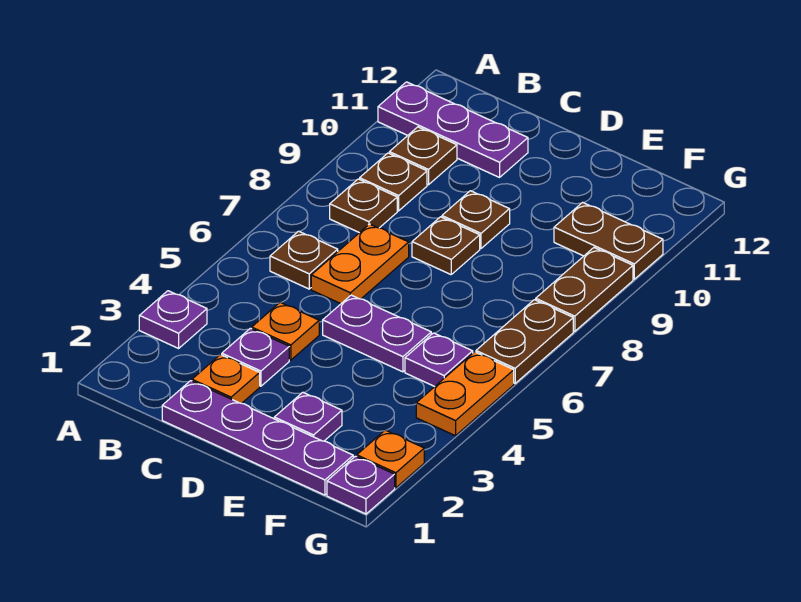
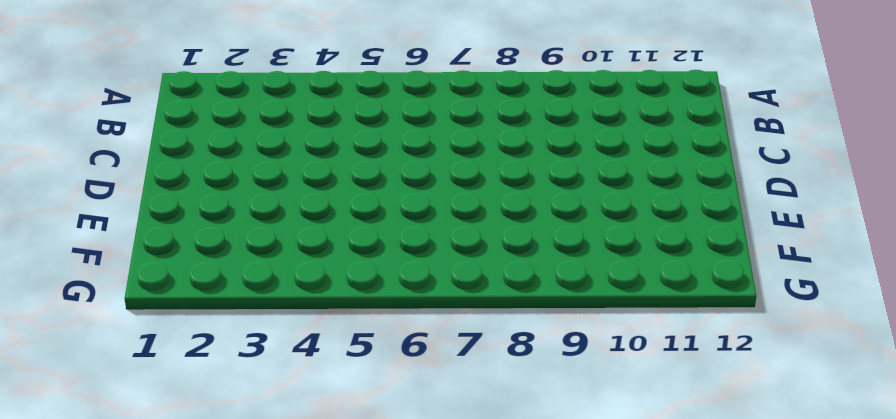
none -> purple 1x1 plate [139,291,207,348]
none -> purple 1x3 plate [378,82,528,177]
none -> brown 1x1 plate [270,231,338,289]

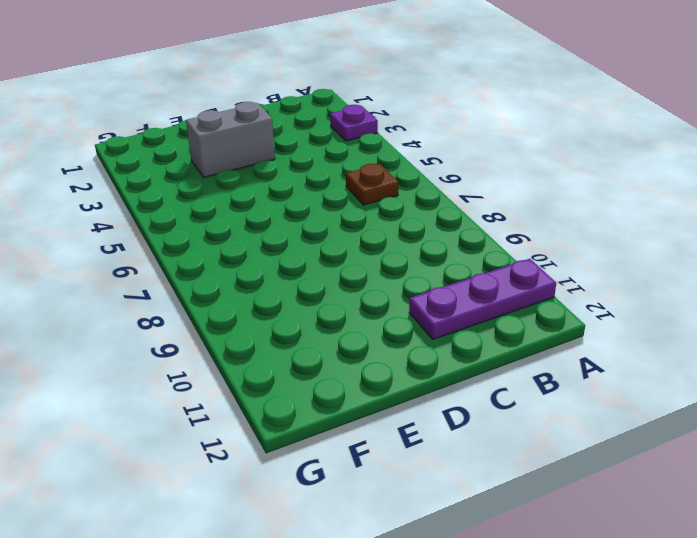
grey 1x2 brick [186,102,275,178] -> none
none -> brown 1x1 plate [330,179,397,233]
none -> brown 1x1 plate [360,153,427,211]
none -> brown 1x1 plate [389,127,457,185]

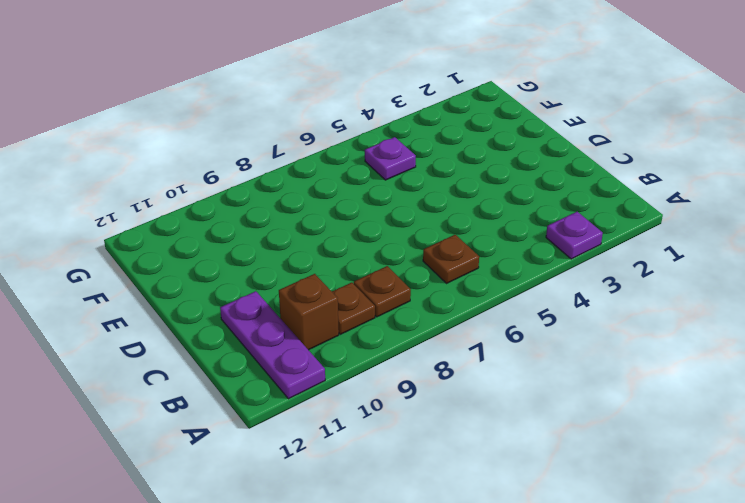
brown 1x1 brick [279,274,339,350] -> brown 1x1 plate [389,127,457,185]
none -> purple 1x4 plate [162,381,353,495]
none -> orange 1x1 plate [192,355,260,403]
none -> purple 1x1 plate [222,328,289,386]

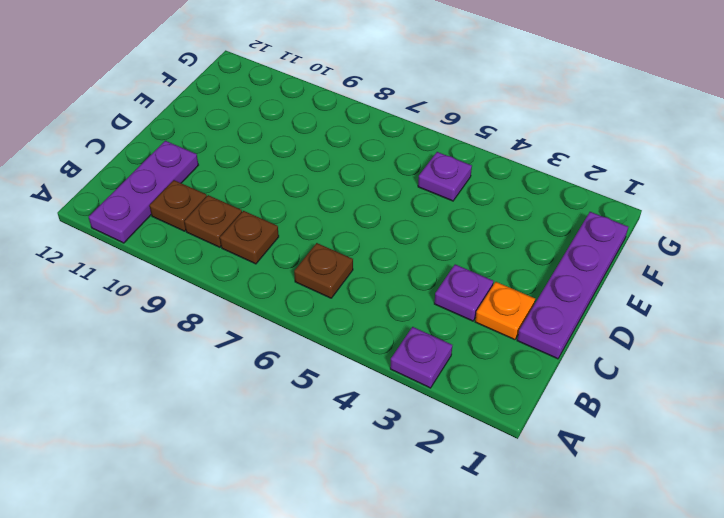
none -> orange 1x1 plate [251,302,319,360]
none -> orange 1x2 plate [311,224,409,304]
none -> purple 1x2 plate [323,295,431,372]

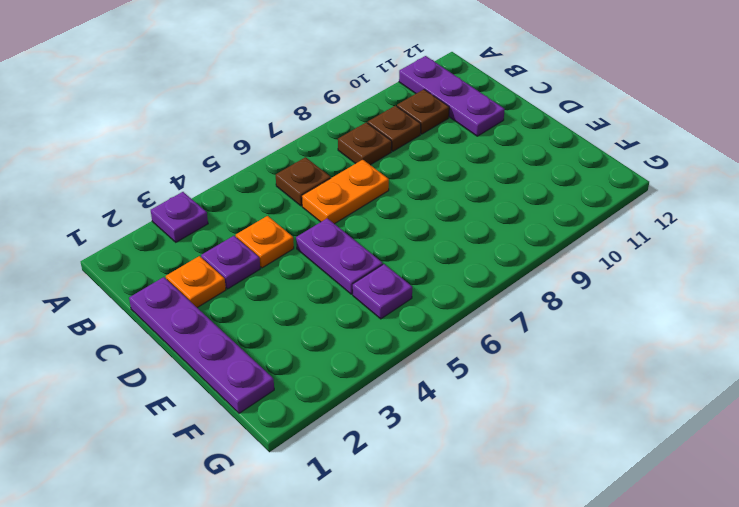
none -> brown 1x1 plate [412,217,480,274]
none -> brown 1x1 plate [442,191,510,248]
none -> purple 1x1 plate [274,392,342,441]

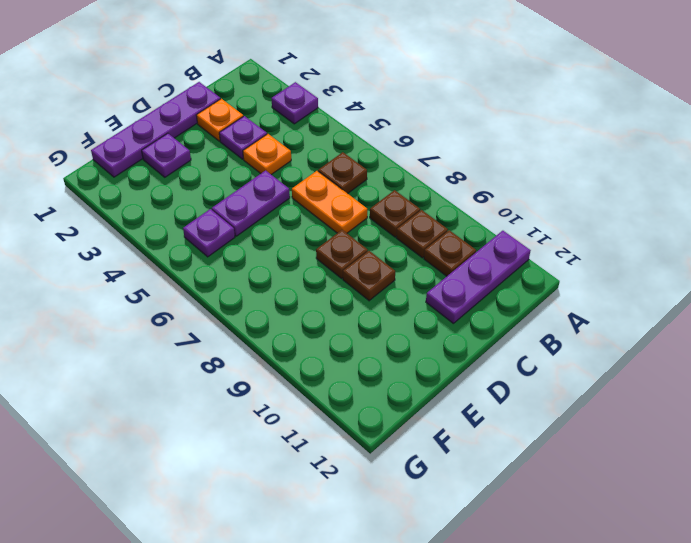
none -> brown 1x2 plate [554,203,663,279]
none -> purple 1x1 plate [327,456,395,514]
none -> orange 1x1 plate [357,430,424,488]

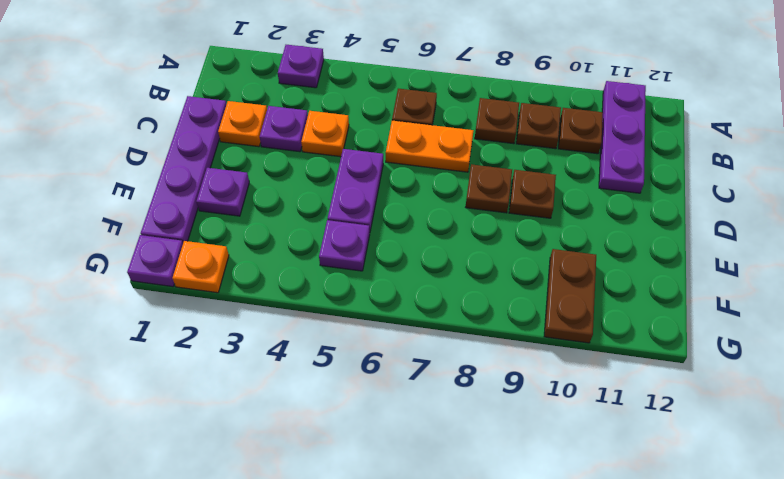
none -> orange 1x2 plate [416,352,514,436]
none -> brown 1x2 plate [476,300,573,383]
none -> brown 1x2 plate [536,248,633,331]

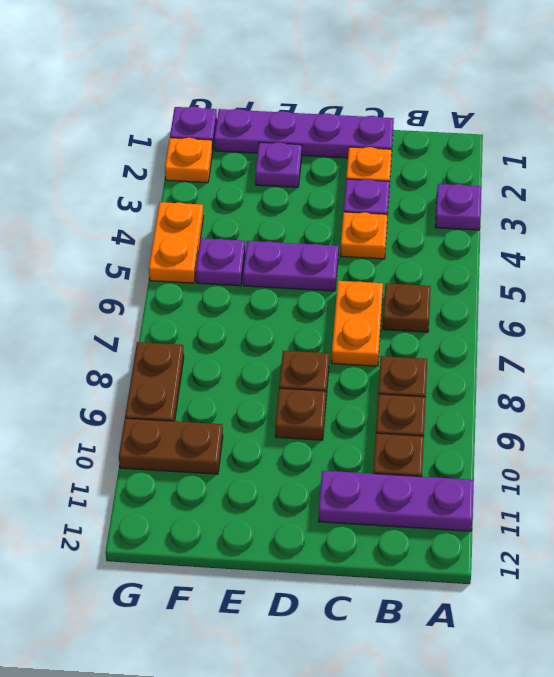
none -> brown 1x2 plate [476,300,573,383]

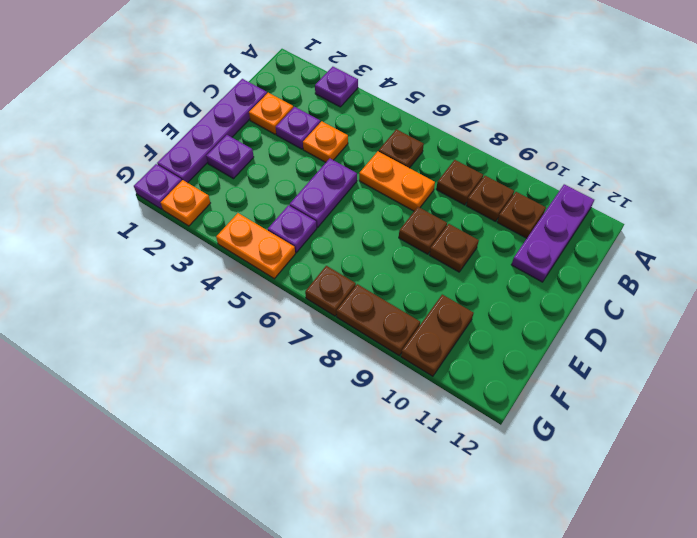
brown 1x1 plate [305,266,356,316] -> brown 1x2 plate [476,300,573,383]

